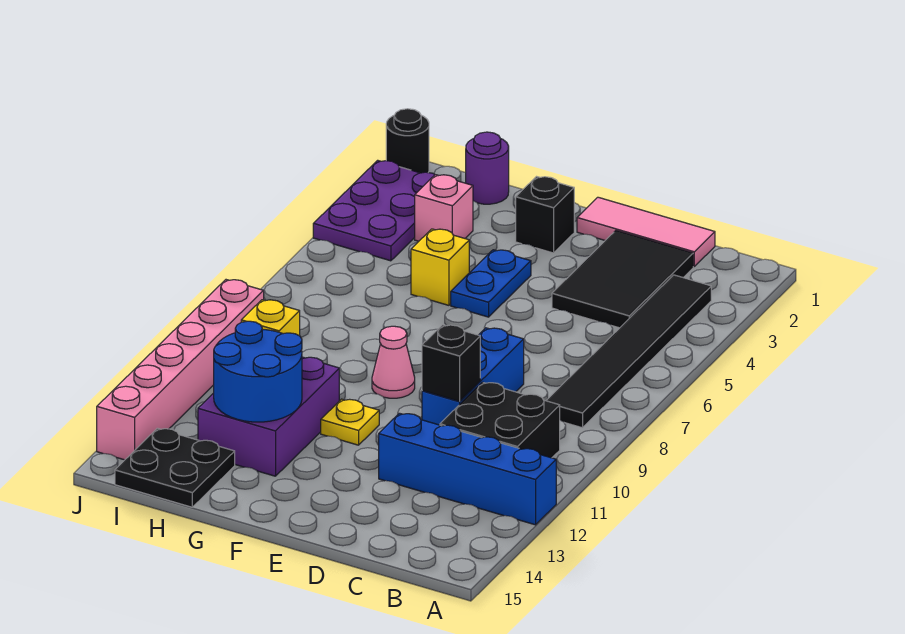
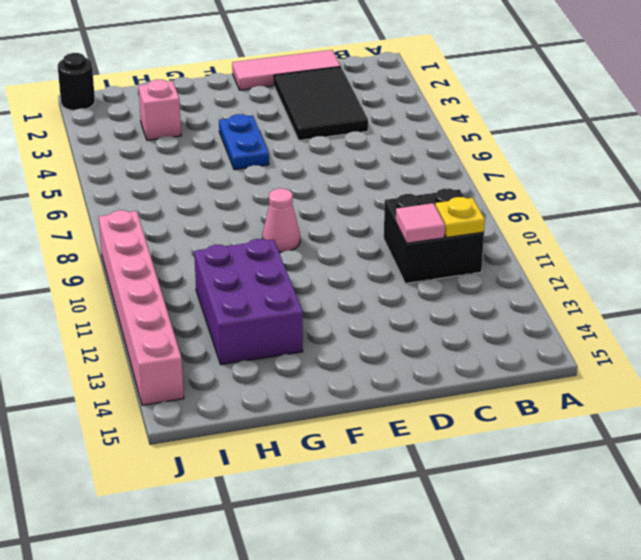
yellow 1x1 plate [435,197,485,238] -> yellow 1x1 plate moved to [321,399,379,445]
pink 1x1 tile [396,203,445,243] -> none
none -> blue 1x4 brick [379,413,556,525]
none -> black 1x6 tile [546,275,711,428]
none -> blue 1x3 brick [422,328,524,425]

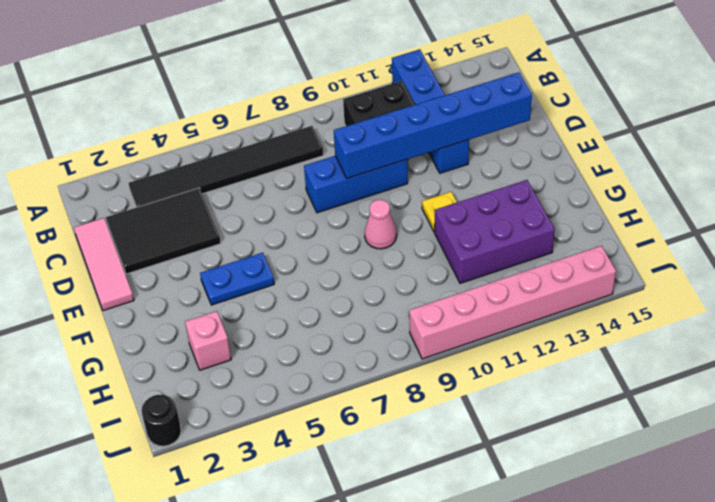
blue 1x6 brick [334,72,532,179] -> black 1x1 brick [422,325,480,401]
none -> black 1x1 brick [516,177,574,253]
none -> yellow 1x1 brick [411,229,469,305]
none -> purple 1x1 round brick [466,132,509,204]

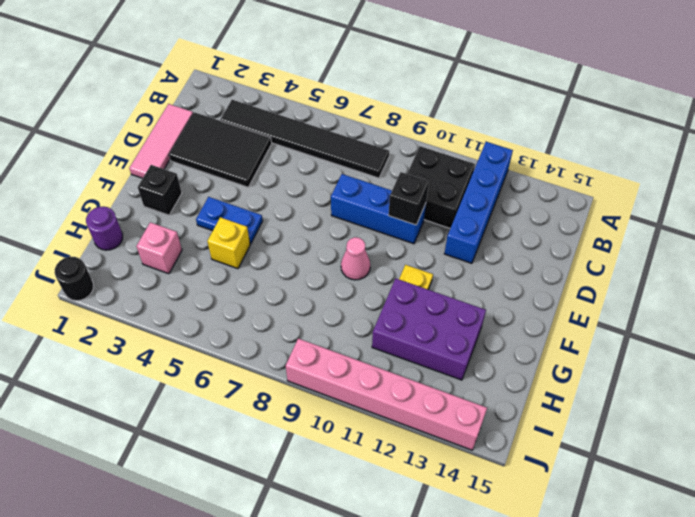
none -> black 2x2 plate [115,428,235,507]
none -> purple 2x3 plate [313,160,435,261]
none -> blue 2x2 round brick [214,321,302,422]

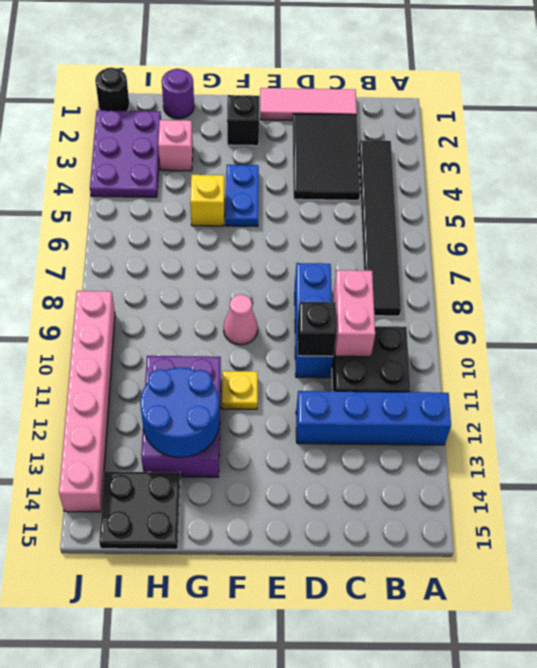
pink 1x2 brick [333,270,375,357] -> none
none -> yellow 1x1 brick [241,300,300,336]

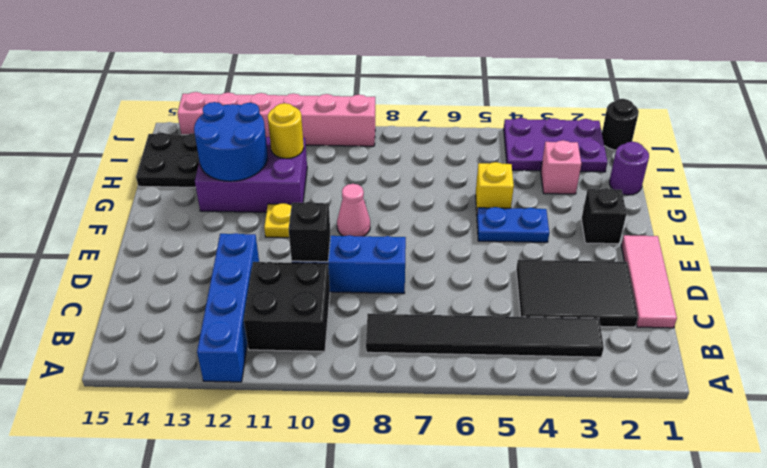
yellow 1x1 round brick [268,103,304,159] -> yellow 1x1 brick [241,300,300,336]

